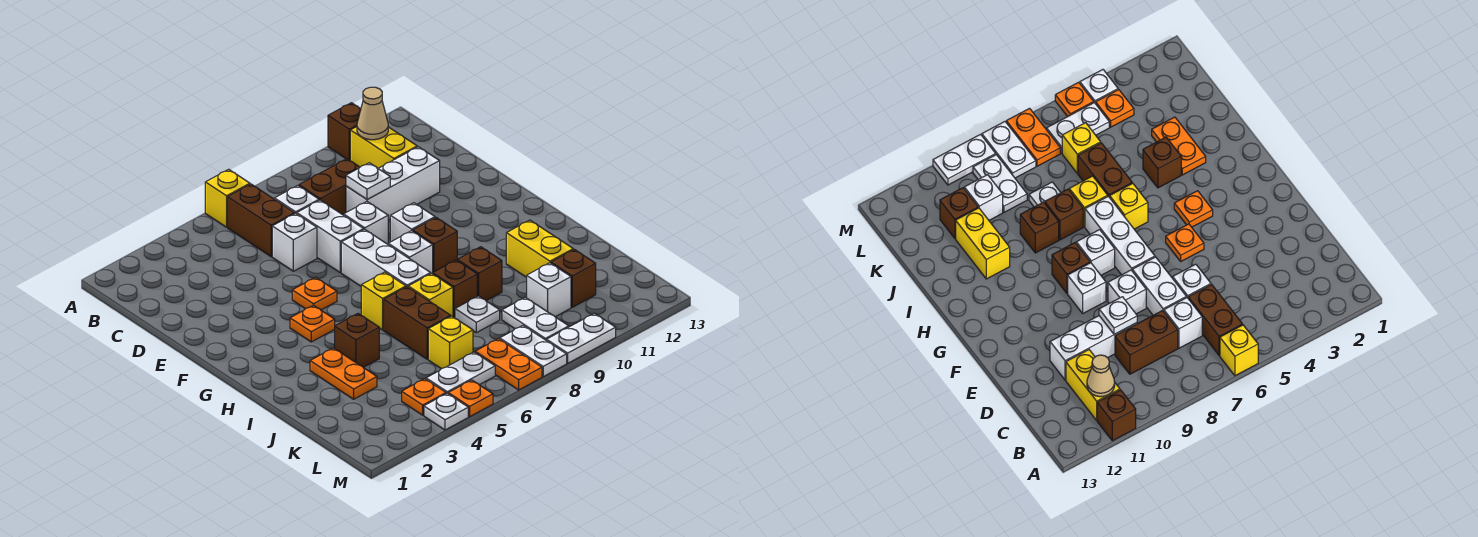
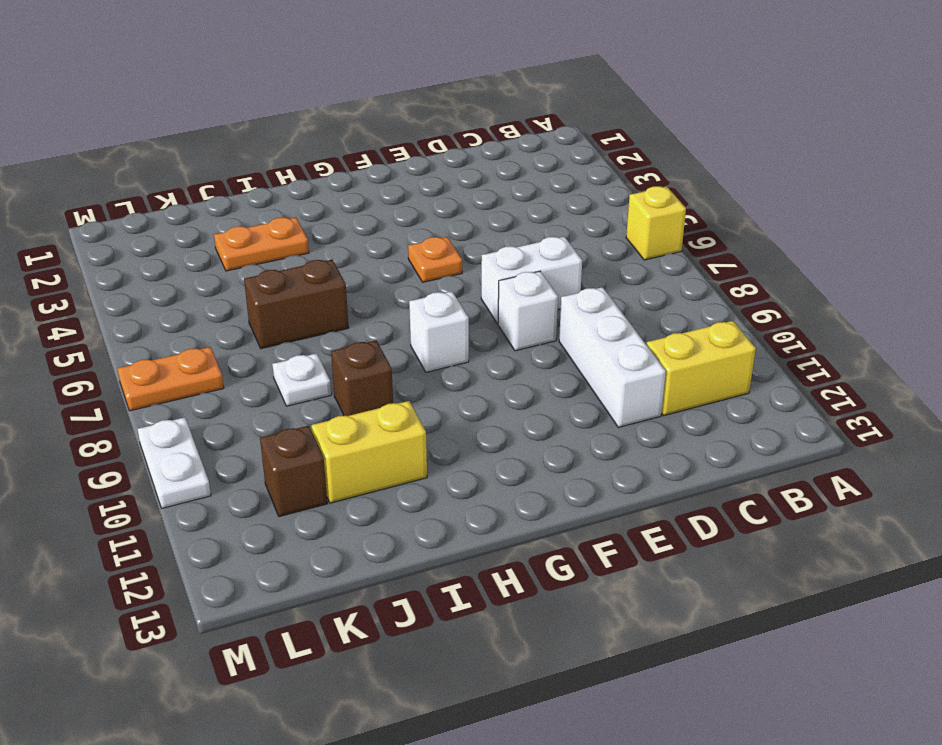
none -> brown 1x1 brick [328,103,361,160]
none -> brown 1x2 brick [228,184,295,257]
none -> white 1x1 brick [274,185,319,214]
none -> brown 1x2 brick [299,159,360,215]

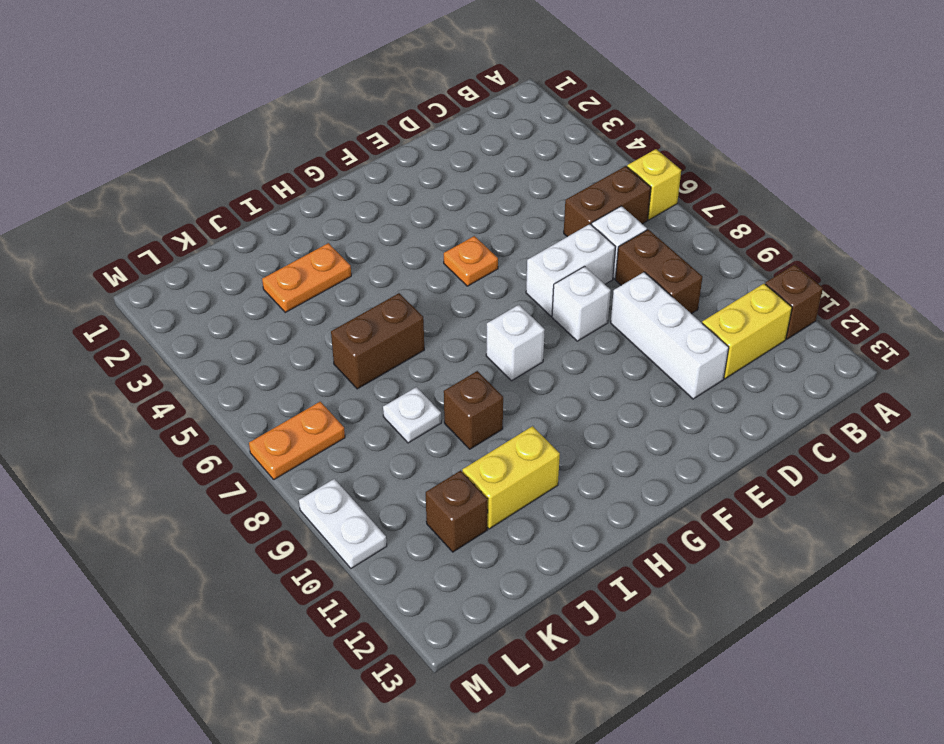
none -> white 1x1 brick [272,213,317,271]
none -> white 1x3 brick [341,229,431,287]
none -> white 1x1 brick [390,203,435,242]
none -> orange 1x1 plate [290,305,335,342]

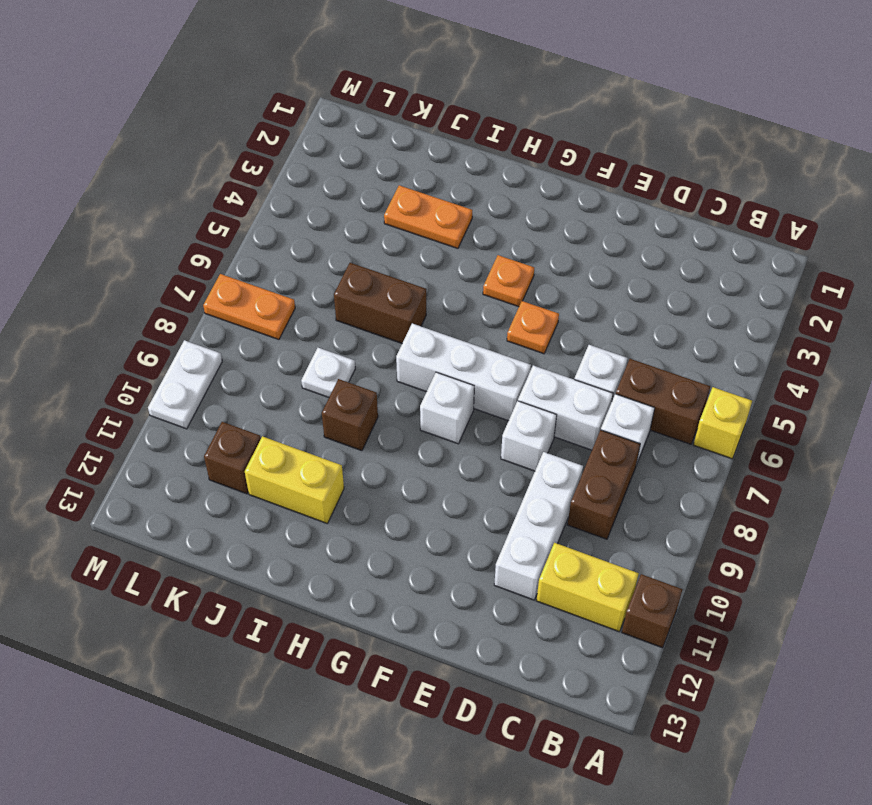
none -> white 1x1 brick [390,203,435,242]
none -> brown 1x1 brick [413,218,457,272]
none -> yellow 1x1 brick [361,272,406,330]
none -> brown 1x1 brick [335,314,379,367]

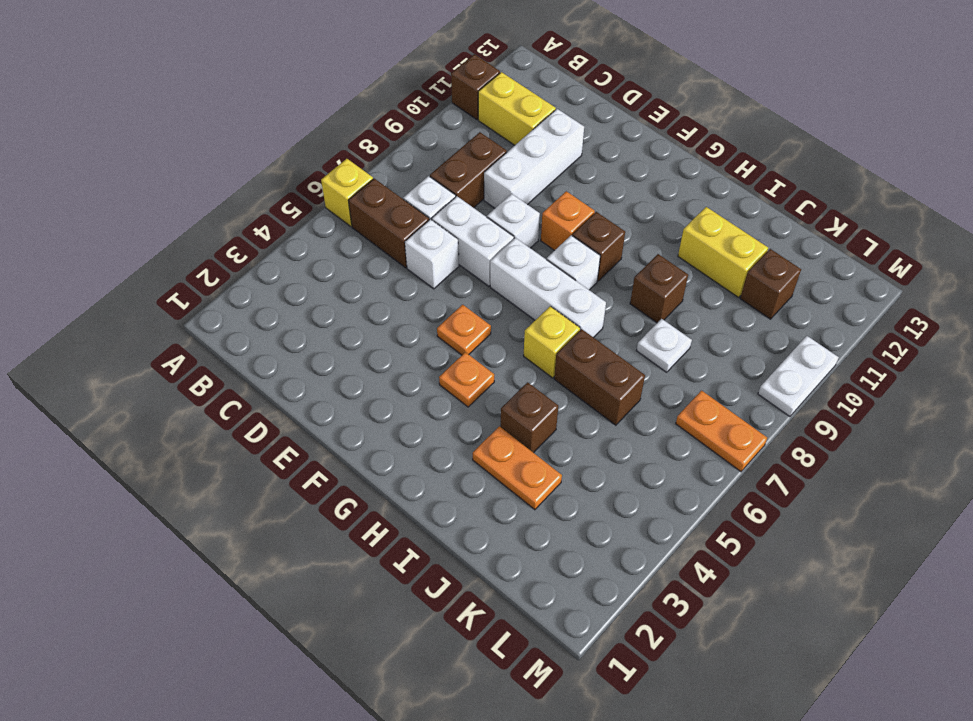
orange 1x1 brick [541,191,595,250] -> white 1x1 brick [390,203,435,242]
none -> yellow 1x1 brick [408,273,453,317]
none -> brown 1x1 brick [433,260,477,318]
none -> yellow 1x1 brick [428,316,473,369]
none -> white 1x2 plate [502,297,569,341]

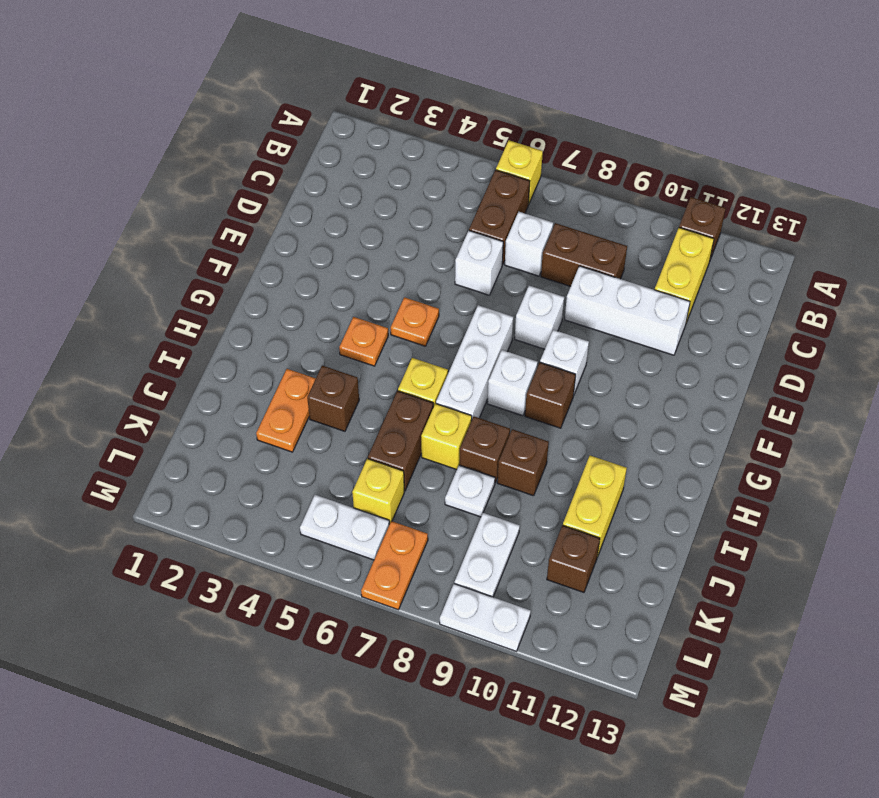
none -> white 1x2 brick [297,200,364,273]
none -> white 1x1 brick [527,263,571,317]
none -> orange 1x1 plate [402,379,446,415]
none -> white 1x2 plate [500,326,567,377]

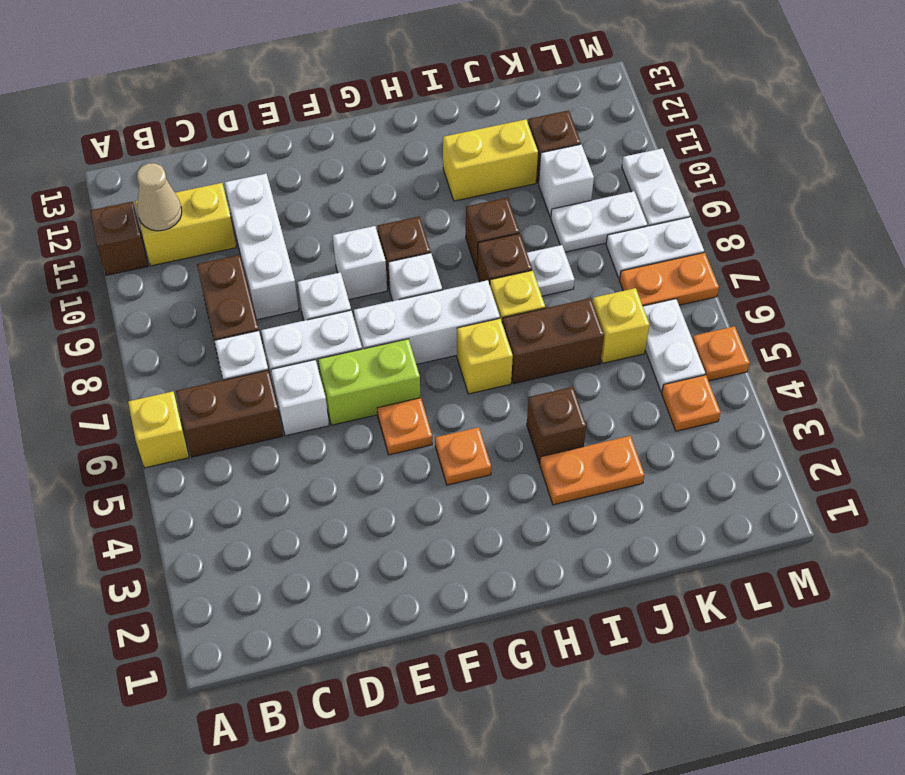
lime 1x2 brick [318,339,420,425] -> none
none -> white 1x1 plate [424,393,468,430]
none -> white 1x1 plate [346,163,390,200]

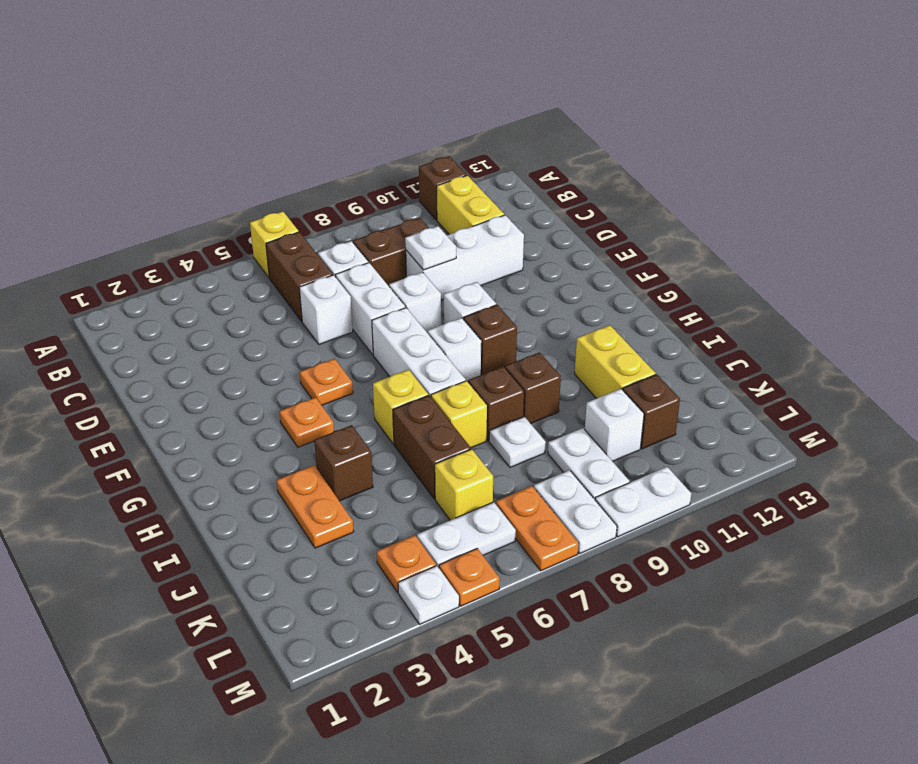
none -> tan 1x1 cone [357,87,388,140]

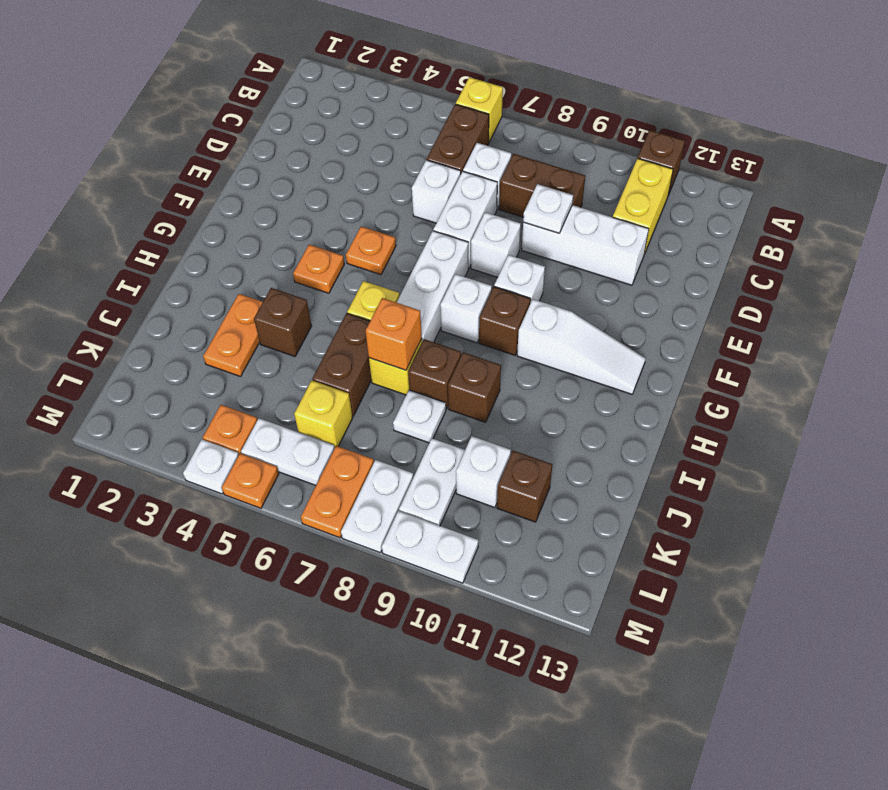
white 1x3 slope [517,299,646,394] -> none
orange 1x1 brick [366,298,422,370] -> none
none -> yellow 1x2 brick [506,220,573,277]
none -> tan 1x1 cone [357,87,388,140]

